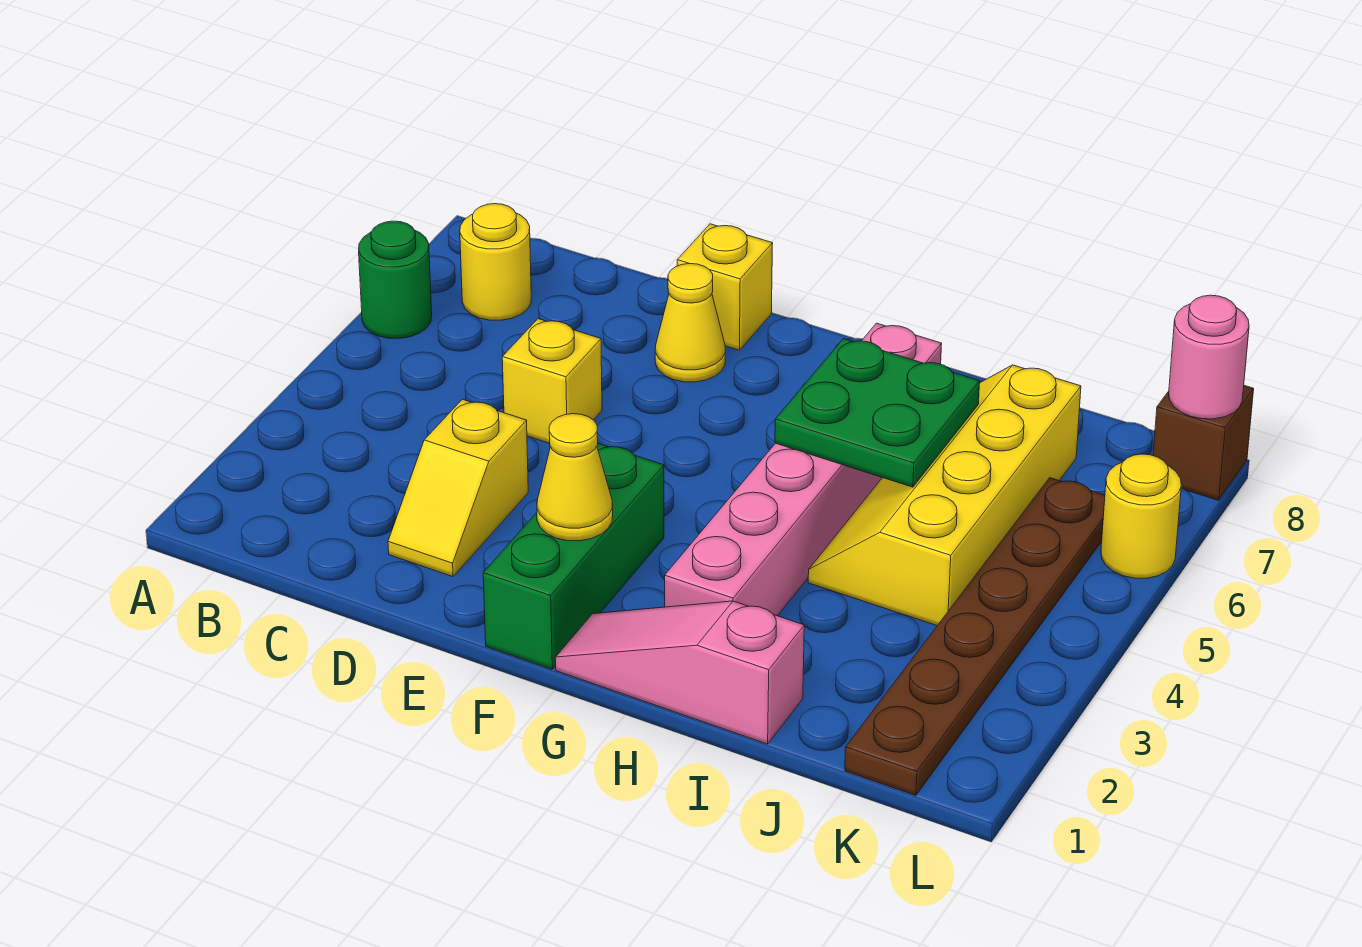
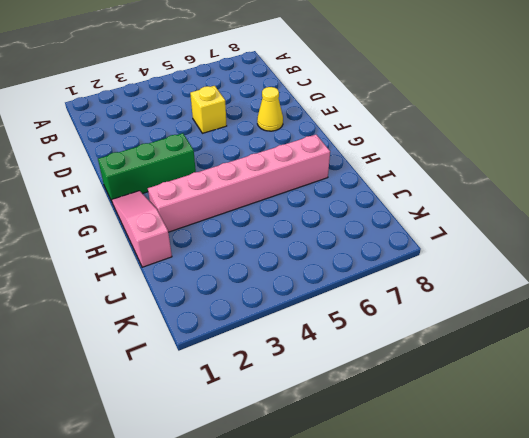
none -> green 1x1 round brick [359,221,432,338]
none -> yellow 1x1 round brick [460,204,531,320]
none -> yellow 1x2 slope [388,399,528,577]

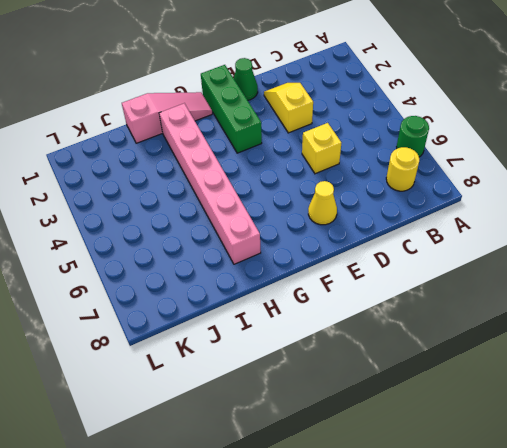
green 1x1 cone [234,58,258,100] -> none
none -> yellow 1x1 brick [677,224,773,350]
none -> yellow 2x4 slope [808,365,1081,626]
none -> brown 1x6 plate [845,478,1105,795]

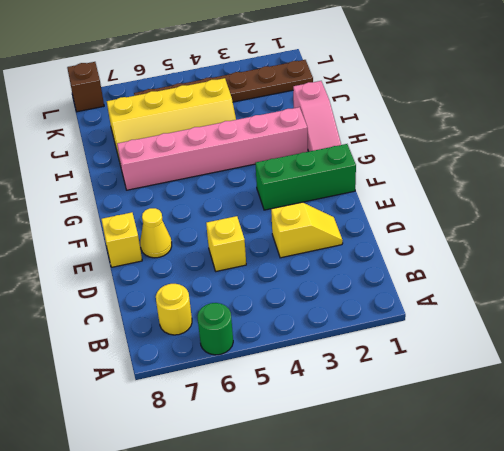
none -> yellow 1x1 round brick [1101,454,1181,578]
none -> yellow 1x1 cone [537,414,613,541]
none -> green 2x2 plate [775,339,980,487]

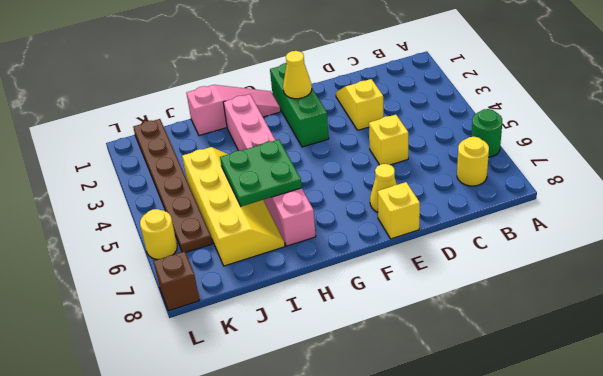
none -> pink 1x1 round brick [1169,295,1249,419]

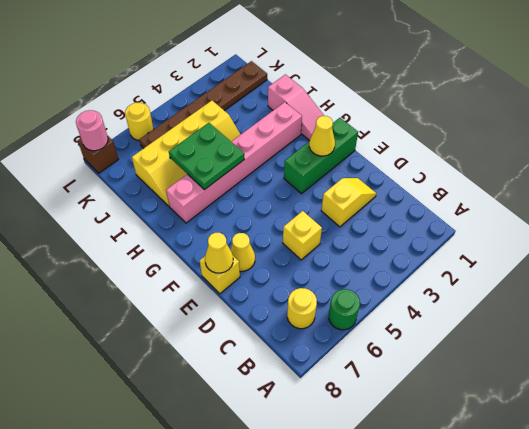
yellow 1x1 cone [205,233,233,273] -> none

